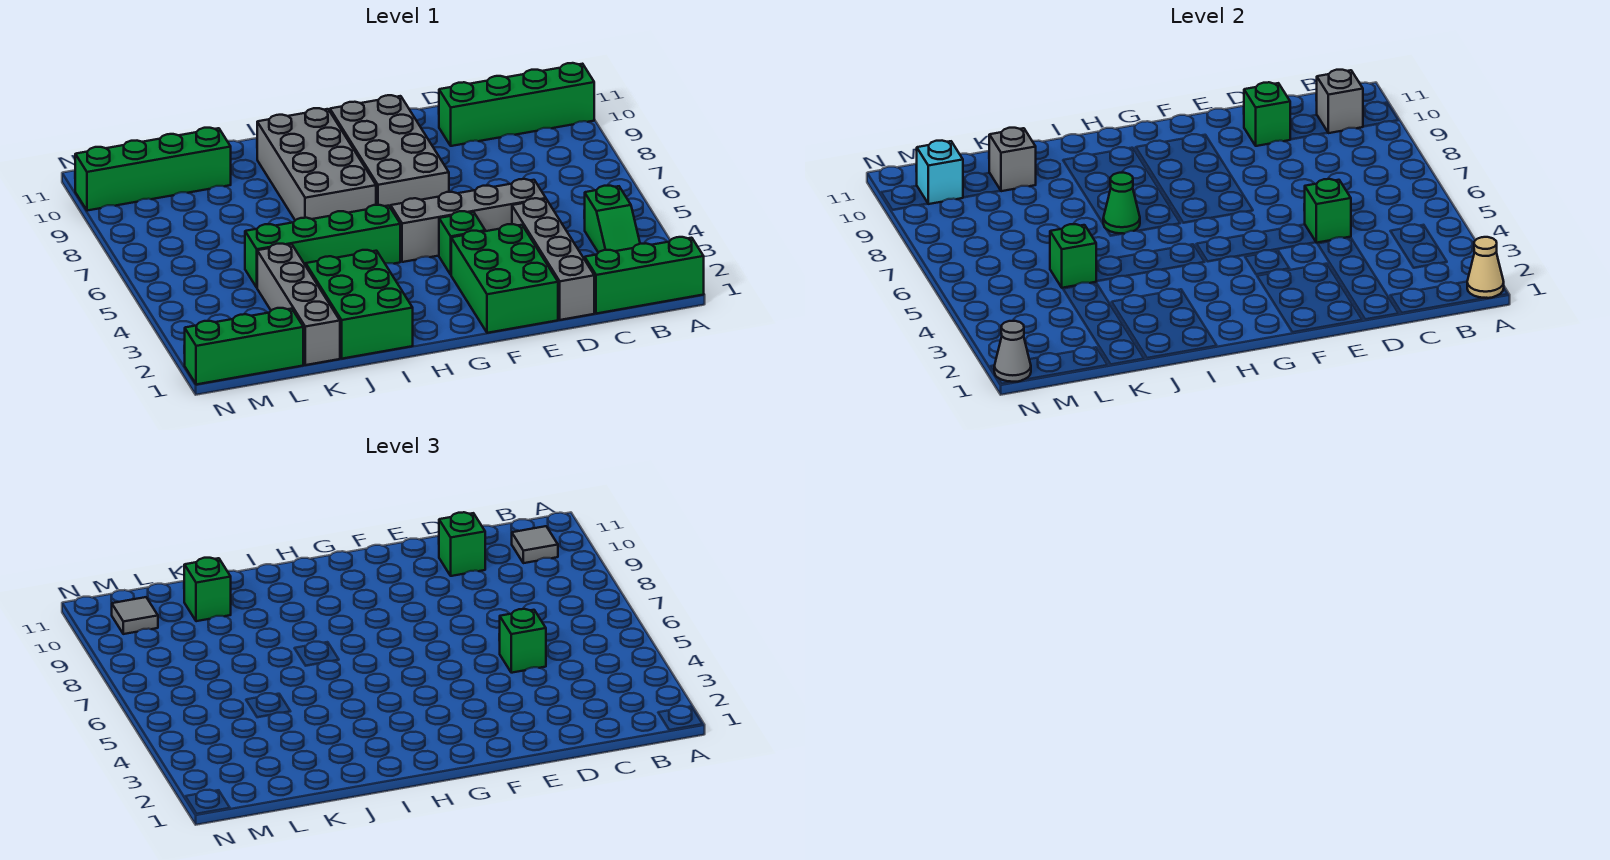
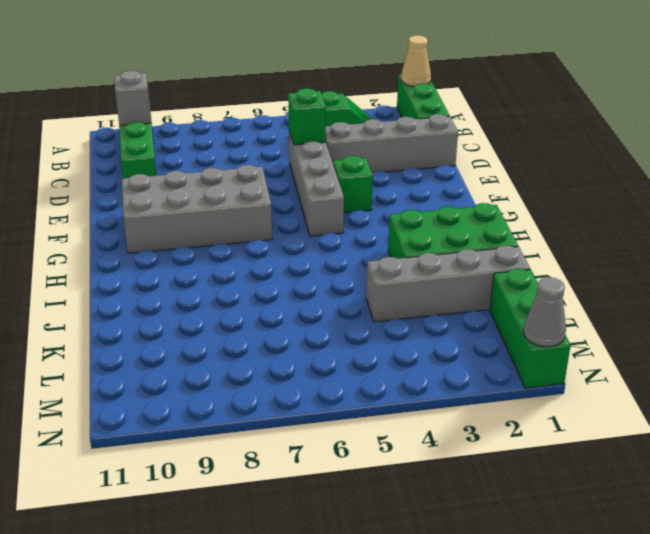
none -> green 2x3 brick [451,224,558,333]
none -> green 1x4 brick [245,205,400,287]
none -> grey 2x4 brick [257,108,376,220]

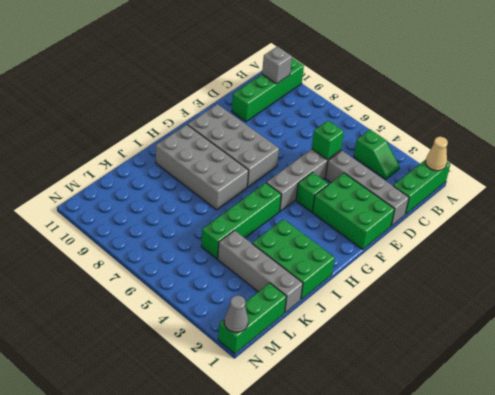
none -> green 1x4 brick [75,128,231,211]
none -> green 1x1 brick [1244,82,1291,146]
none -> green 1x1 cone [1103,173,1140,234]

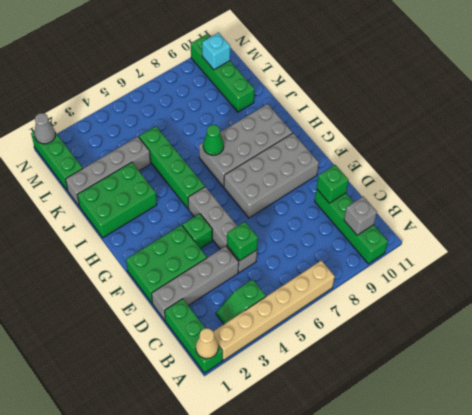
tan 1x6 brick [213,260,335,360] -> none
none -> green 1x1 brick [1050,224,1096,288]
none -> grey 1x1 brick [989,128,1036,191]
none -> grey 1x1 tile [512,526,558,563]

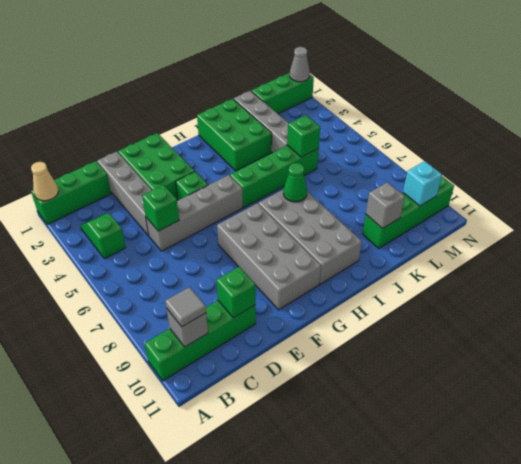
none -> green 1x1 brick [499,609,546,673]
none -> green 1x1 brick [439,512,485,576]
none -> green 1x1 brick [184,558,231,621]

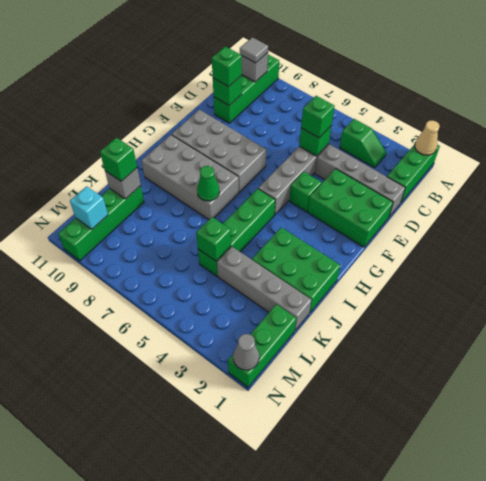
none -> grey 1x1 tile [112,597,158,634]

